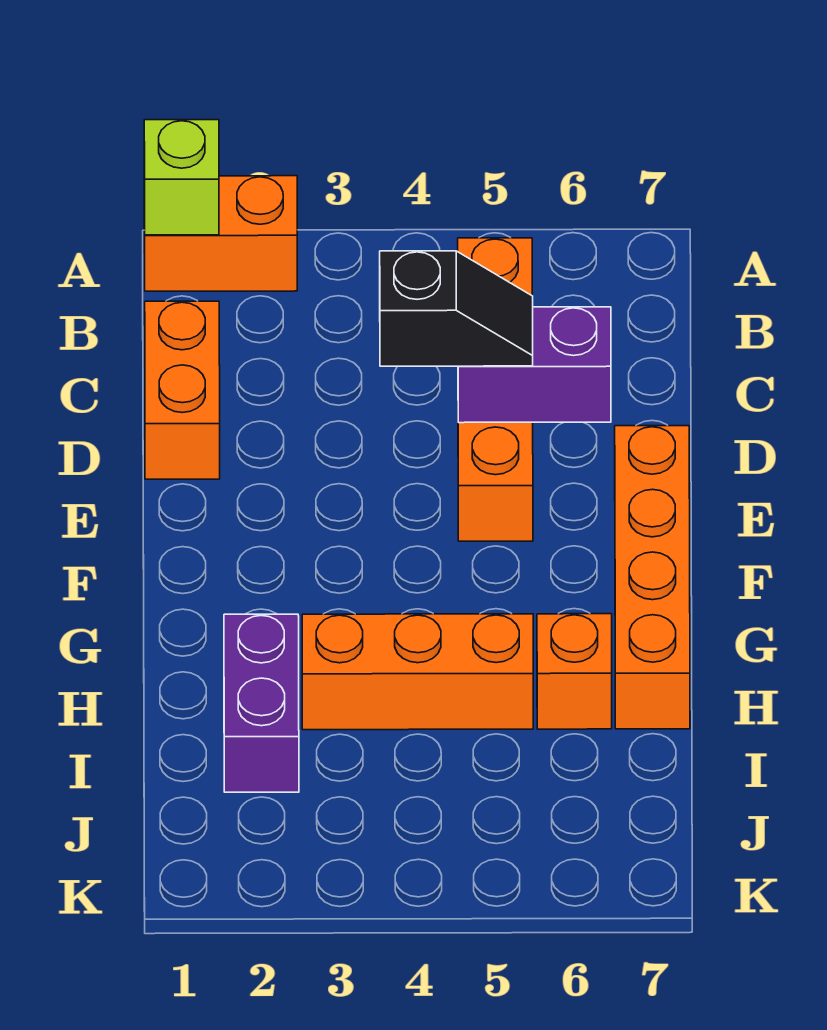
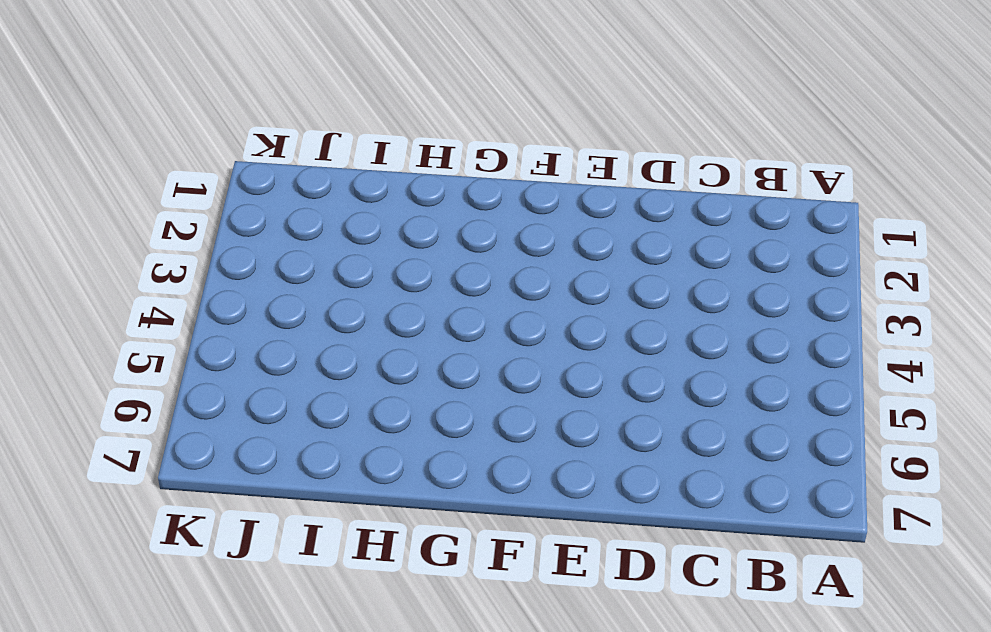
none -> orange 1x2 brick [144,176,297,291]
none -> orange 1x4 brick [458,238,533,541]

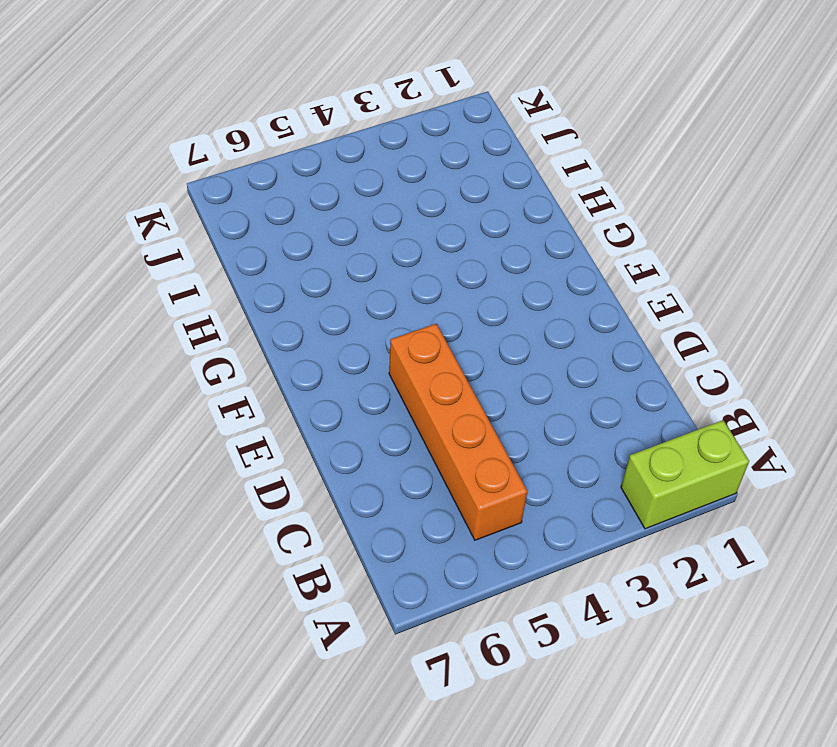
lime 1x2 brick [621,420,749,529] -> orange 1x2 brick [144,176,297,291]
none -> orange 1x2 brick [145,301,220,479]
none -> orange 1x4 brick [615,426,690,729]

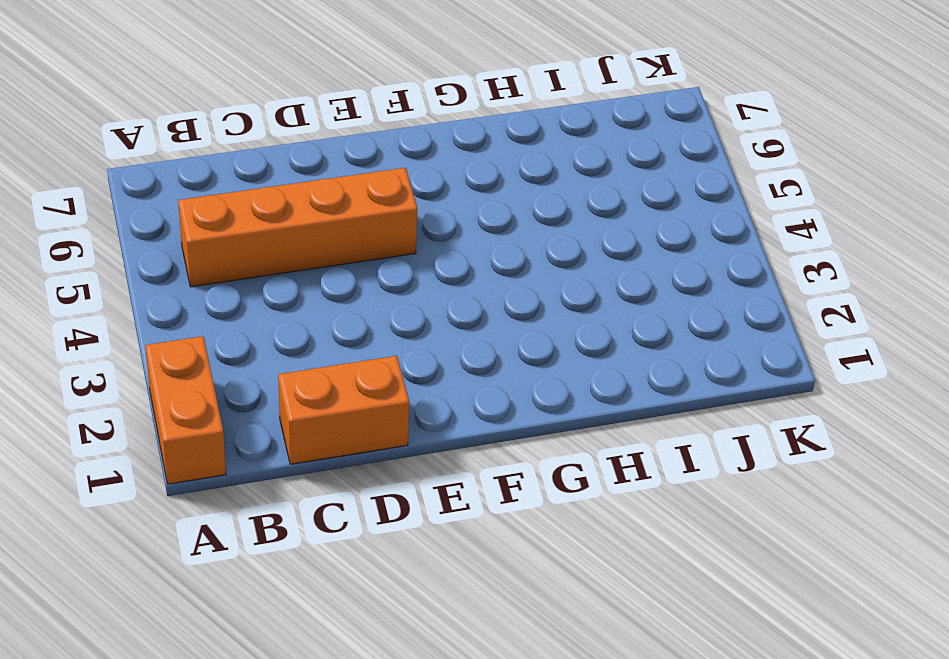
none -> orange 1x4 brick [615,426,690,729]
none -> purple 1x2 brick [224,614,299,792]

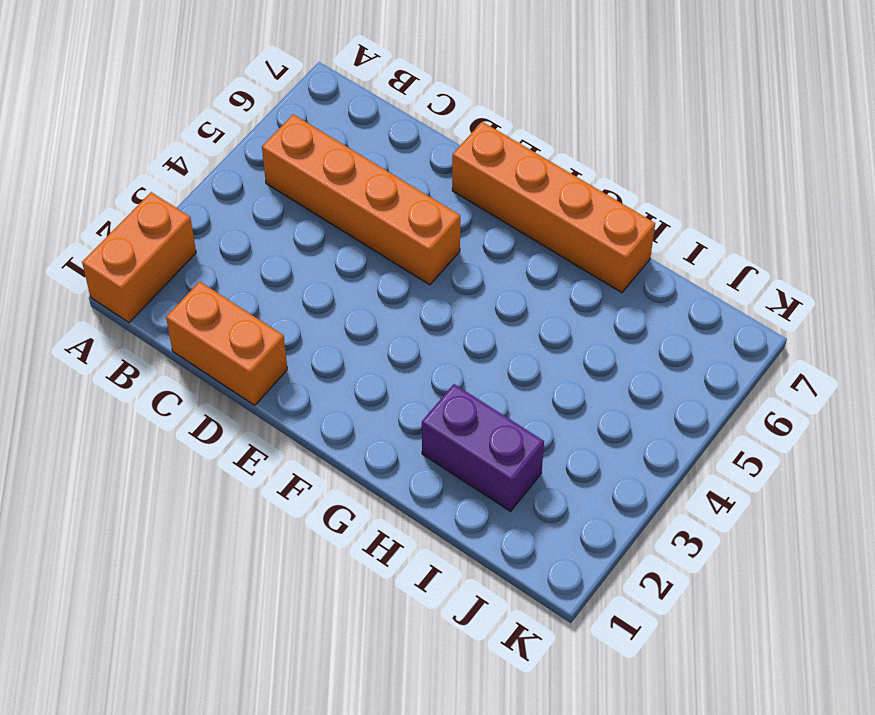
none -> orange 1x3 brick [302,614,533,730]
none -> orange 1x1 brick [537,614,612,729]

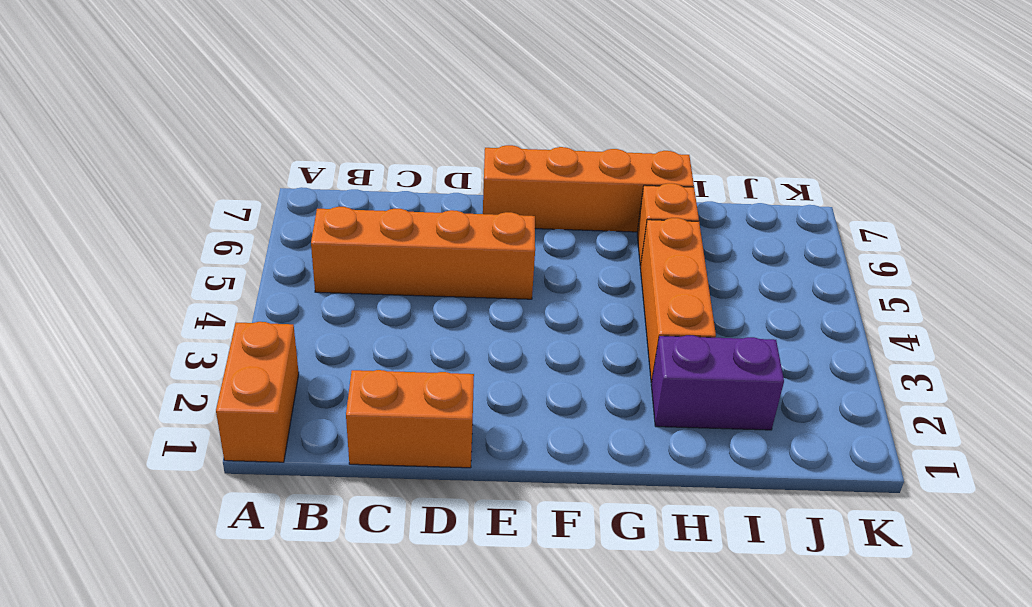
none -> lime 1x1 brick [144,120,219,235]
none -> purple 1x2 brick [458,307,611,423]

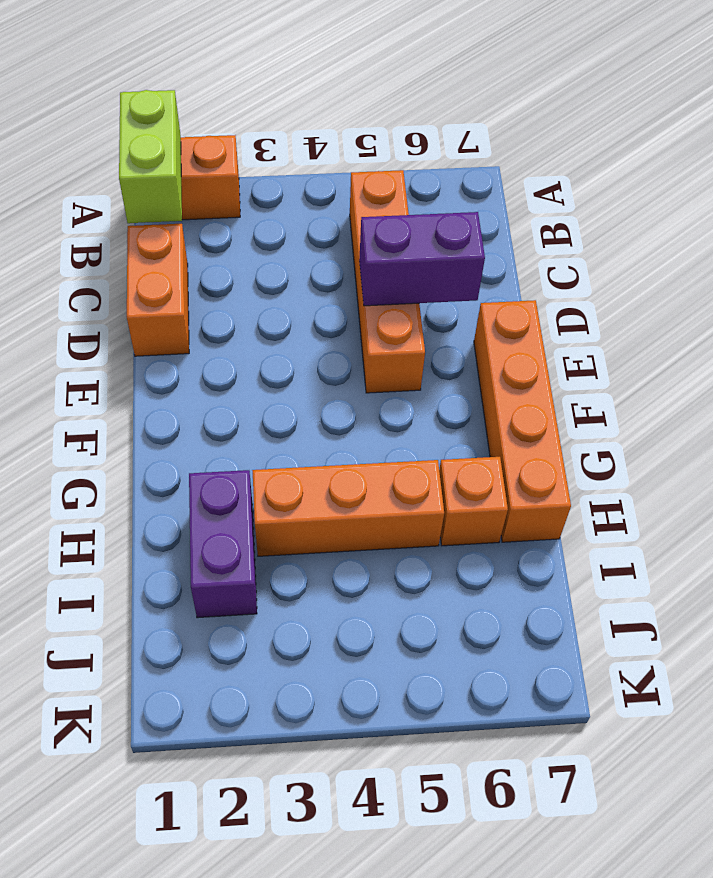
lime 1x2 brick [119,90,182,223] -> lime 1x1 brick [144,120,219,235]
none -> black 1x2 slope [380,251,533,367]

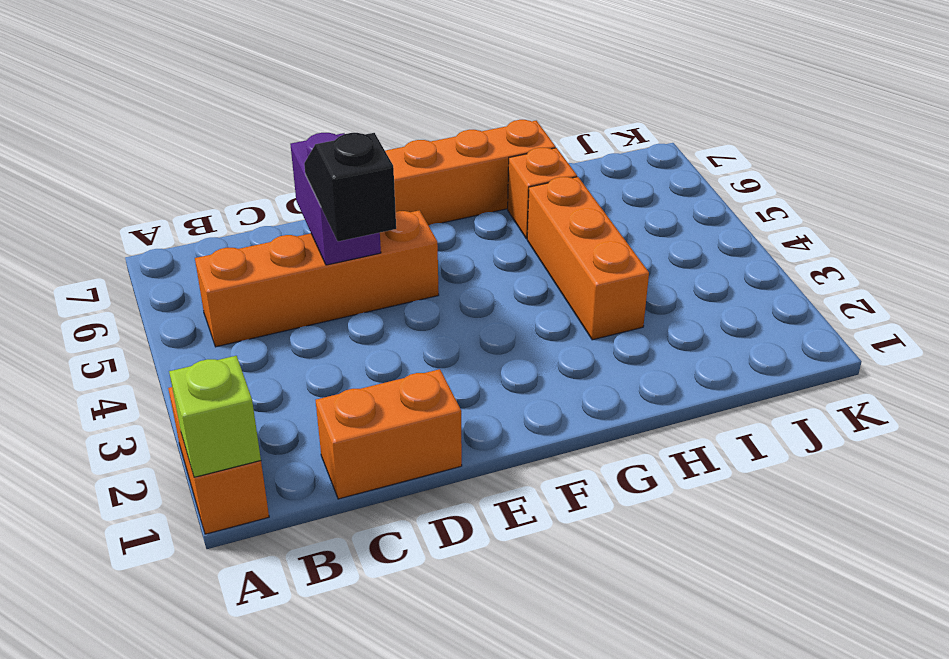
none -> purple 1x2 brick [224,614,299,792]

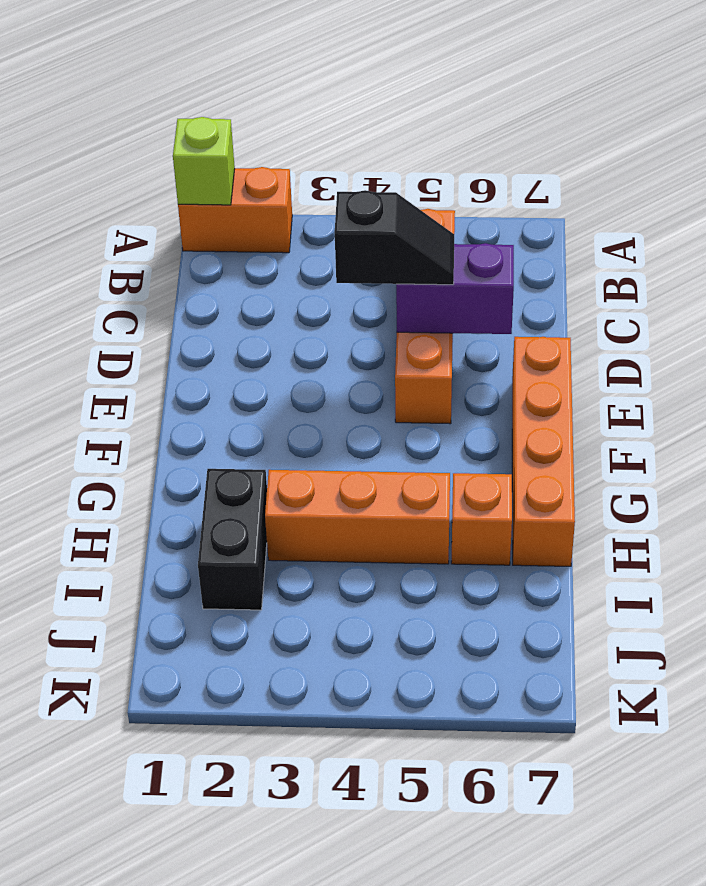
black 1x2 brick [198,469,267,610] -> purple 1x2 brick [224,614,299,792]
none -> orange 1x2 brick [145,301,220,479]

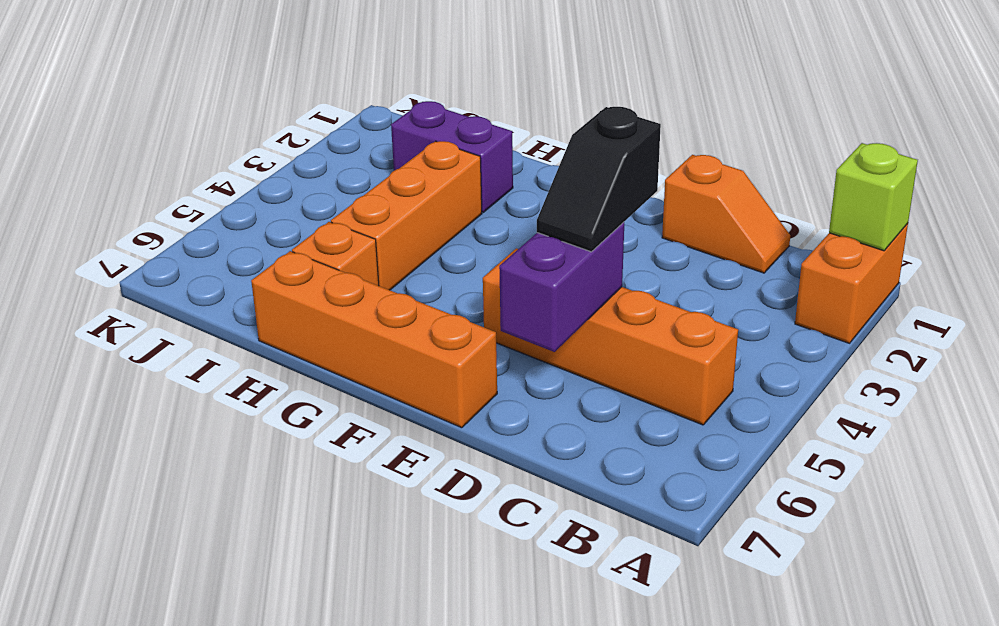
orange 1x2 slope [662,155,790,273] -> orange 1x2 brick [145,301,220,479]

